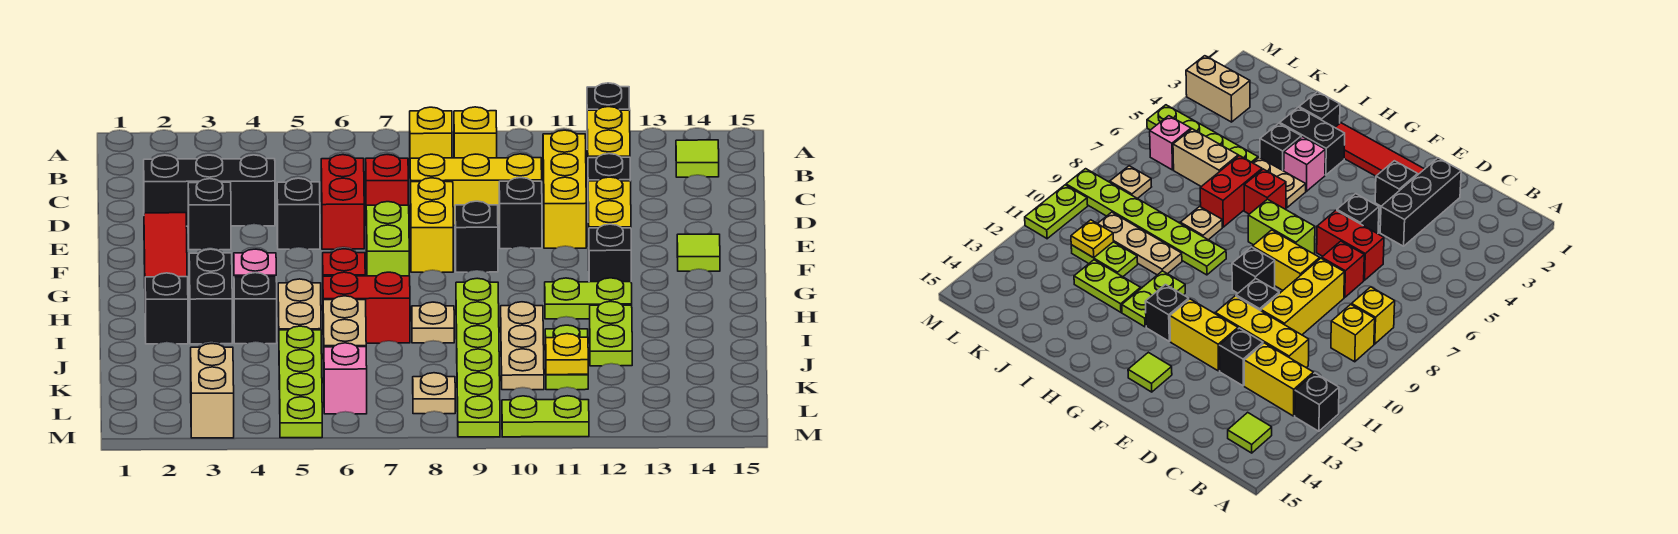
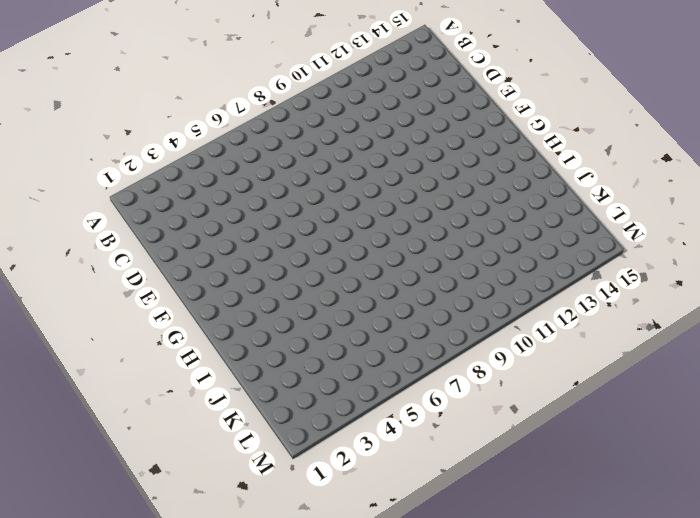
none -> black 1x1 brick [587,83,630,110]
none -> yellow 1x1 brick [410,107,452,159]
none -> yellow 1x1 brick [454,107,497,158]
none -> yellow 1x2 brick [587,107,630,174]

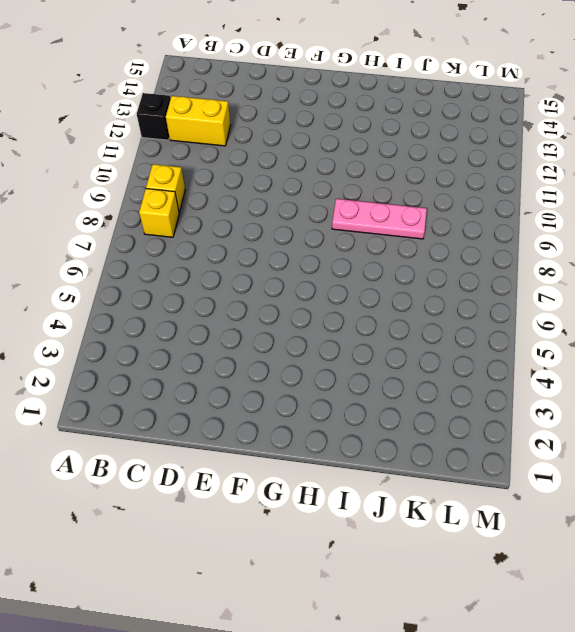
pink 1x3 plate [332,199,427,239] -> lime 1x6 plate [456,278,500,437]
none -> lime 1x1 tile [676,140,719,177]
none -> yellow 1x3 brick [543,130,586,248]
none -> black 1x3 brick [144,155,275,226]
none -> red 1x2 brick [321,155,364,249]

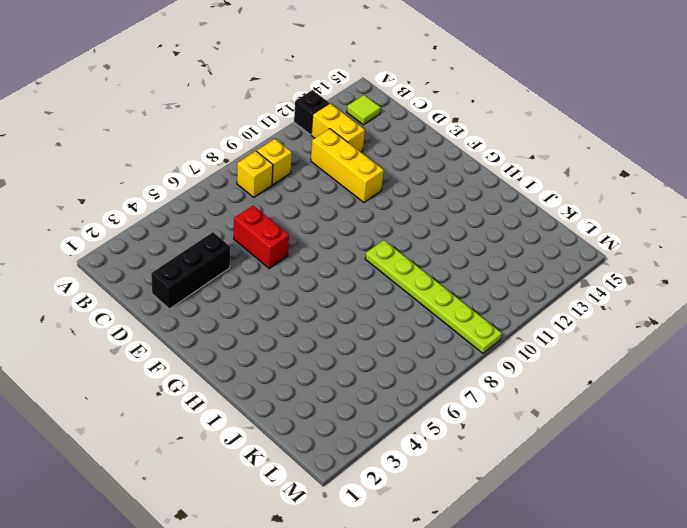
none -> red 1x1 brick [366,155,408,206]
none -> yellow 1x3 brick [410,154,542,225]
none -> black 1x1 brick [588,154,630,181]
none -> red 1x4 tile [144,213,187,277]

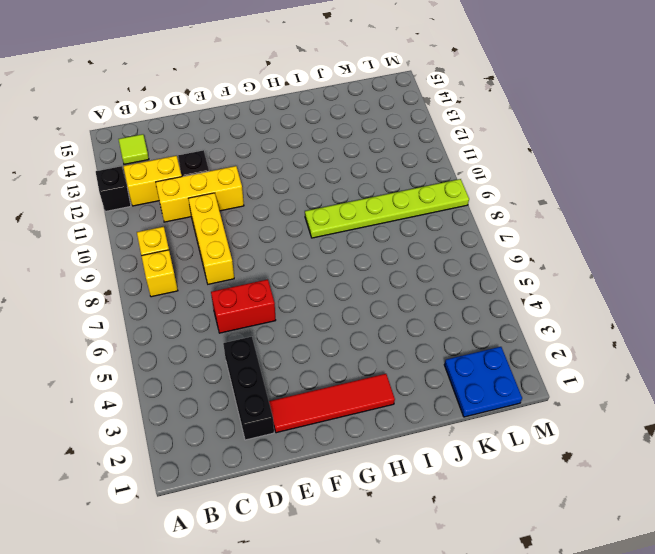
blue 2x2 plate [444,347,522,417] -> none
none -> red 1x1 brick [366,155,408,206]
none -> black 1x1 brick [188,179,231,250]
none -> black 1x1 brick [277,178,320,249]
none -> yellow 1x2 brick [411,178,453,272]

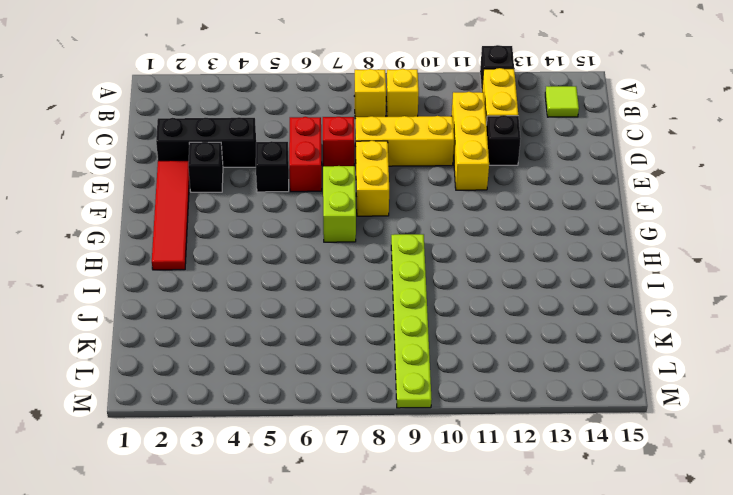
none -> black 1x1 brick [499,178,542,249]
none -> yellow 1x2 brick [588,177,631,247]
none -> black 1x1 brick [455,201,498,272]
none -> lime 1x1 tile [677,234,720,271]

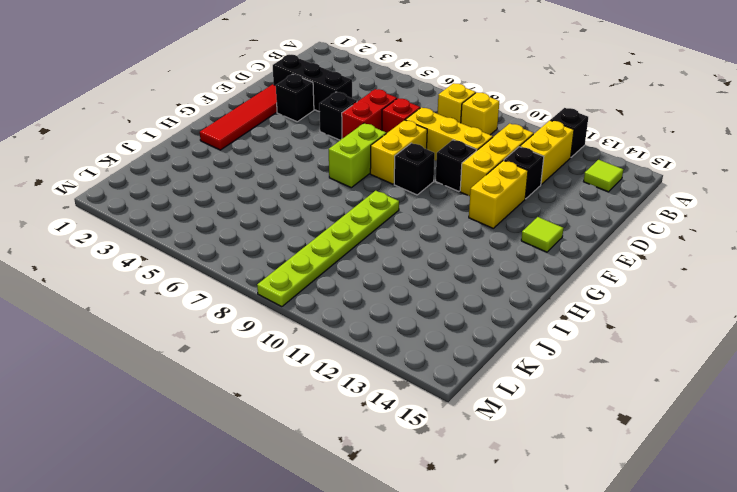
none -> black 1x1 brick [589,224,631,282]
none -> black 1x2 brick [189,249,232,344]
none -> pink 1x1 brick [234,249,276,277]
none -> tan 1x2 plate [278,279,321,330]

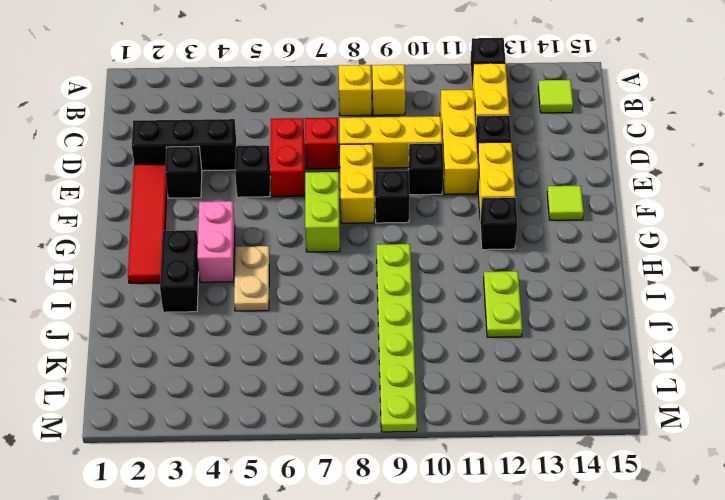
pink 1x2 brick [197,201,235,282] -> pink 1x1 brick [234,249,276,277]
none -> red 1x1 brick [323,249,365,276]
none -> lime 1x2 plate [545,278,632,319]
none -> black 1x1 brick [145,273,188,344]
none -> black 1x1 brick [234,273,277,344]

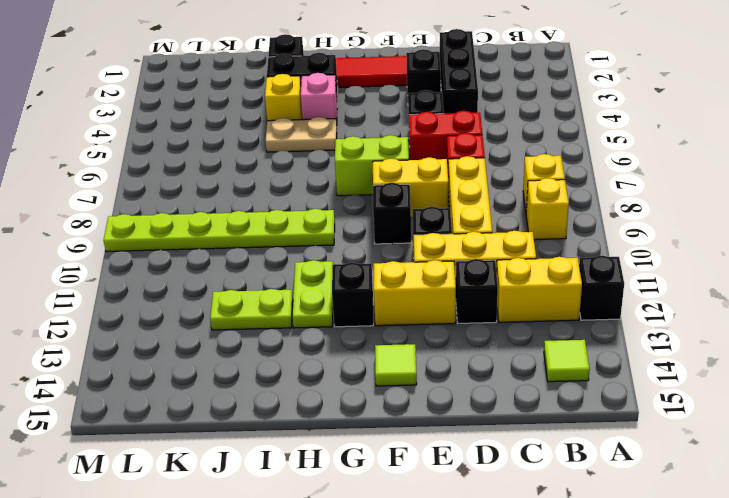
yellow 1x1 brick [265,74,302,121] -> black 1x1 brick [234,273,277,344]
none -> red 1x1 brick [323,249,365,276]
none -> red 1x2 brick [323,272,410,343]
none -> tan 1x1 plate [412,302,454,343]
none -> tan 1x3 plate [501,302,544,390]

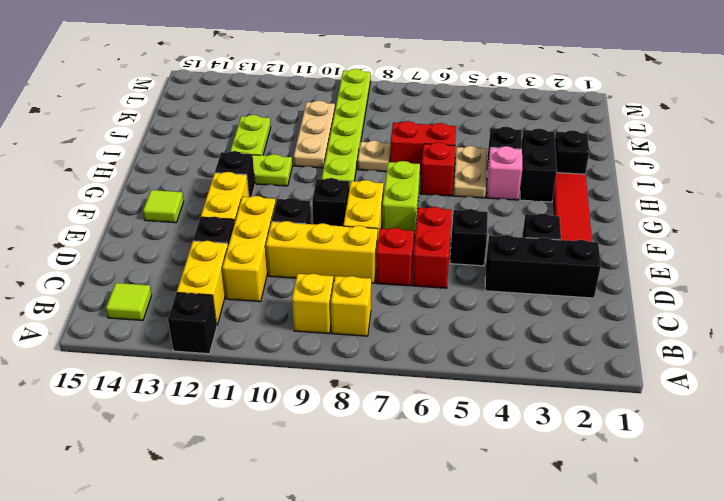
none -> lime 1x4 plate [279,326,322,438]
none -> tan 1x2 brick [323,296,366,359]
none -> lime 1x2 plate [545,325,588,390]
none -> tan 1x2 brick [191,344,234,438]

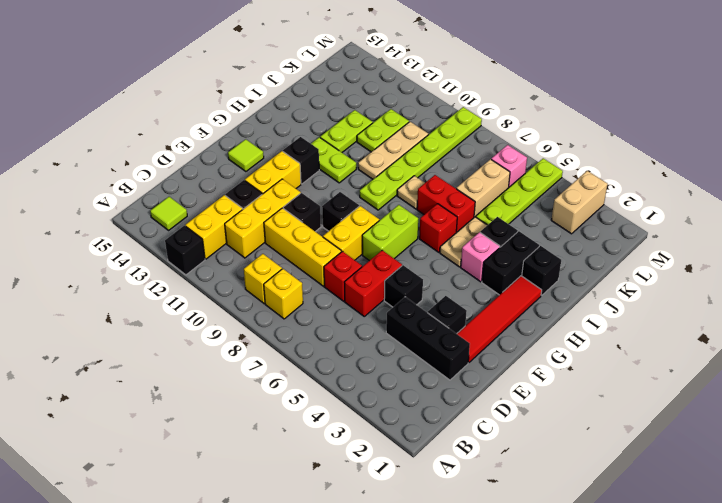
none -> tan 1x1 plate [413,373,455,414]
none -> lime 1x2 plate [502,396,589,437]
none -> yellow 1x1 plate [546,334,588,375]

